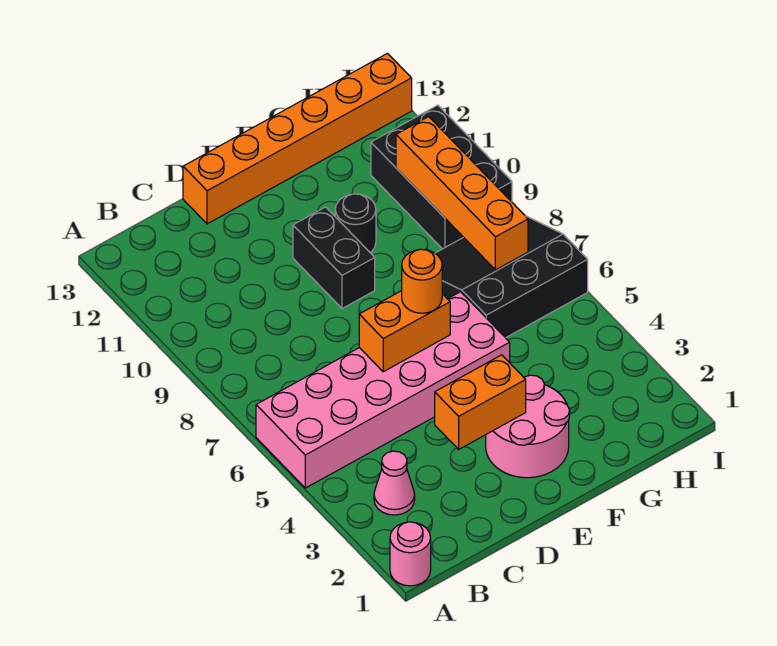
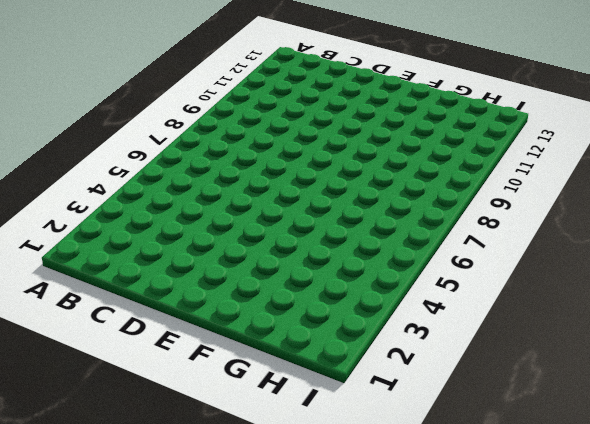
none -> pink 1x1 round brick [390,522,431,586]
none -> pink 2x6 brick [256,292,510,488]
none -> pink 1x1 cone [374,451,415,515]

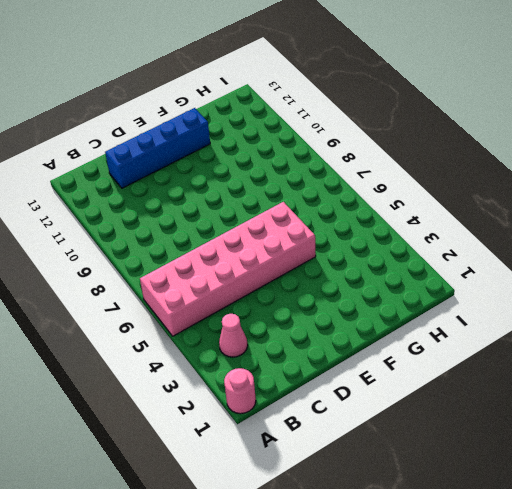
blue 1x4 brick [105,108,210,188] -> none
none -> orange 1x6 brick [183,53,412,224]
none -> pink 2x2 round brick [486,375,570,478]
none -> black 1x2 brick [293,207,375,309]

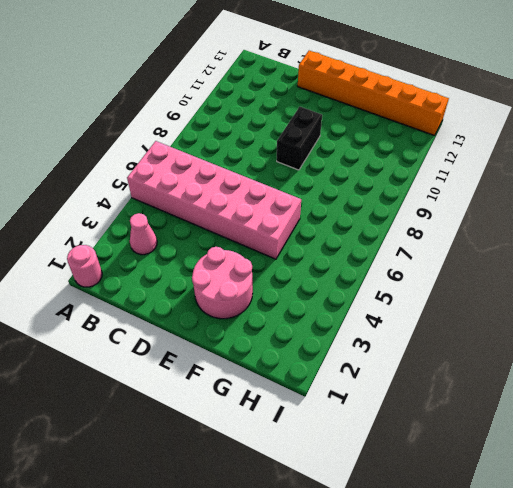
none -> black 1x1 round brick [335,194,376,253]
none -> black 3x3 slope [435,216,588,338]
none -> black 2x3 brick [371,105,512,249]

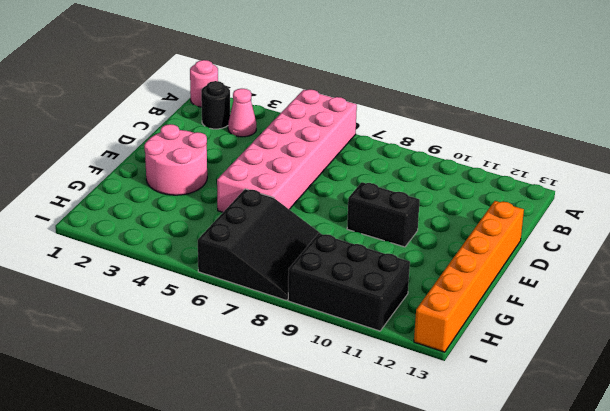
black 1x1 round brick [201,81,230,129] -> black 1x1 round brick moved to [335,194,376,253]
none -> orange 1x2 brick [435,355,526,449]
none -> orange 1x2 brick [359,291,450,372]
none -> orange 1x4 brick [396,117,528,270]

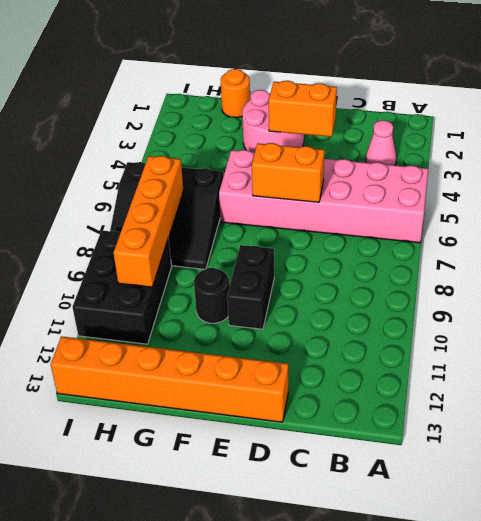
orange 1x1 round brick [221,69,250,118] -> orange 1x1 round brick moved to [402,249,442,313]
none -> pink 1x1 round brick [390,522,431,586]

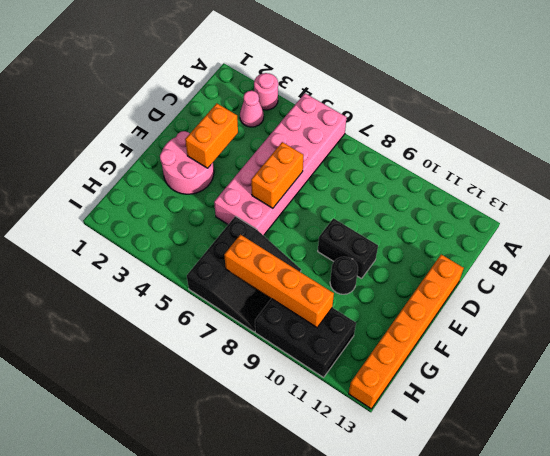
pink 1x1 round brick [254,73,278,110] -> pink 1x1 round brick moved to [390,522,431,586]
none -> orange 1x1 round brick [402,249,442,313]

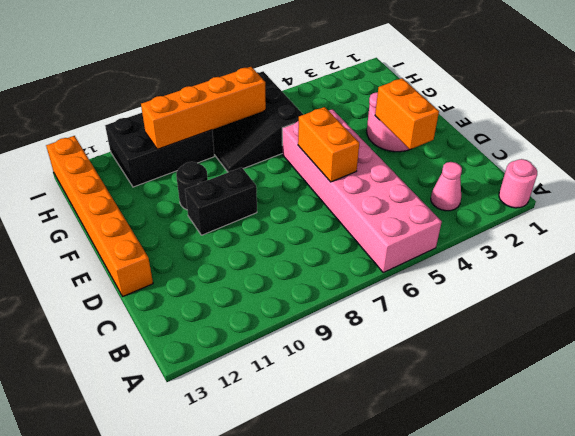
none -> orange 1x1 round brick [402,249,442,313]

